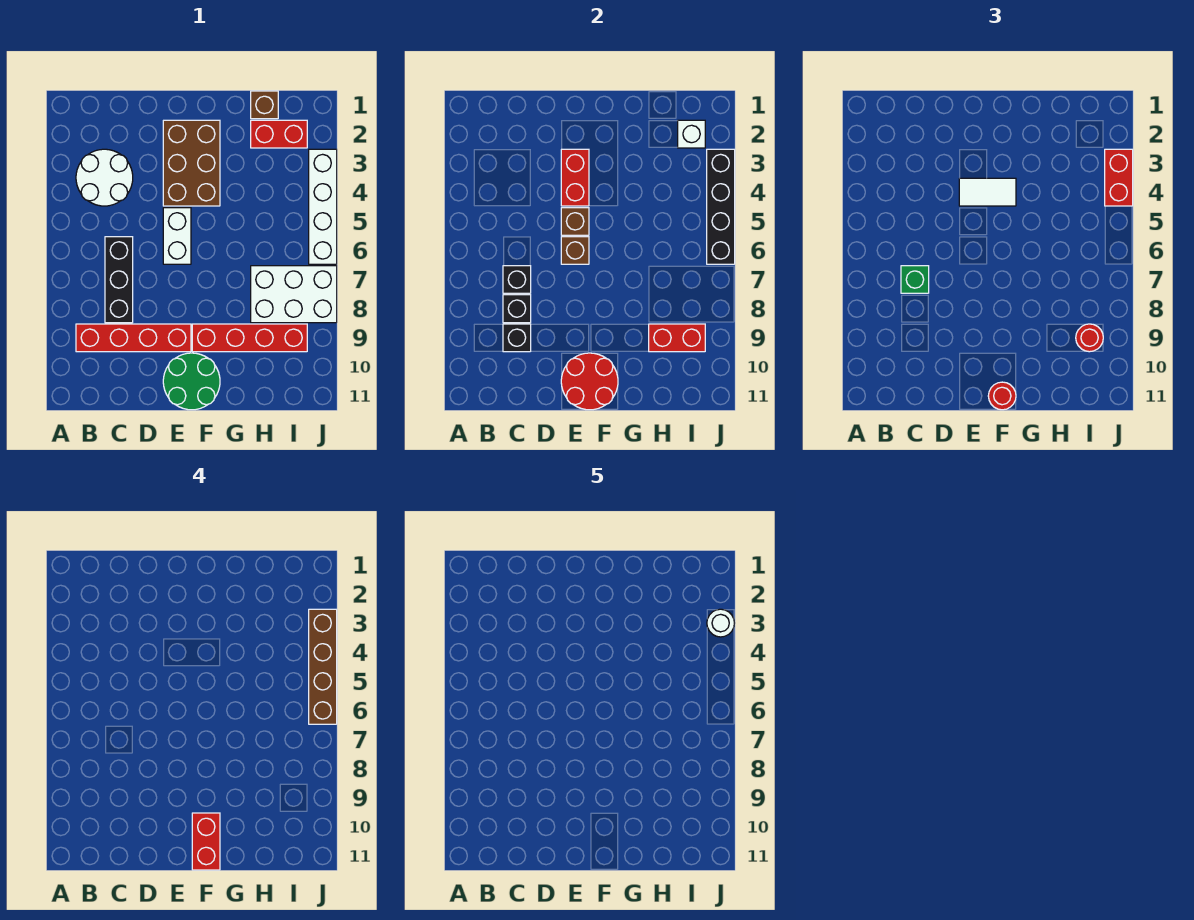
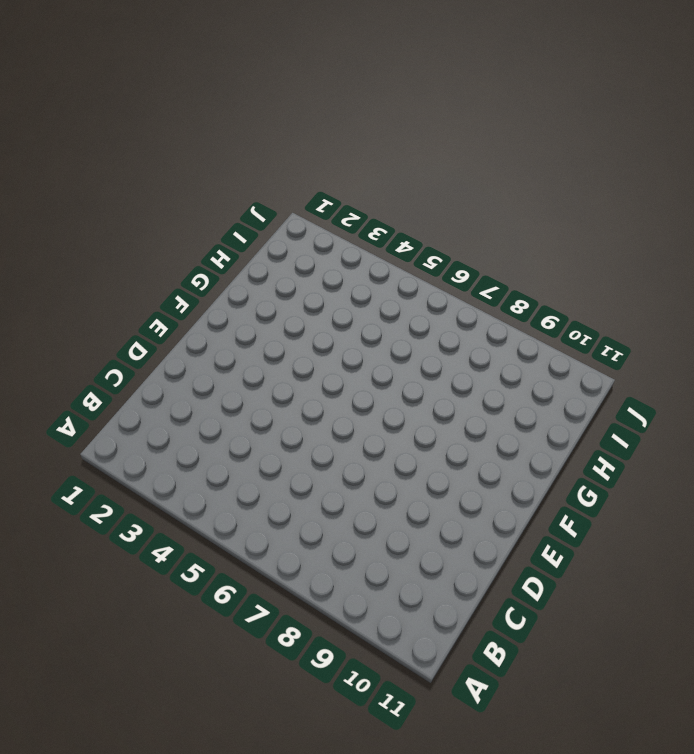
none -> white 2x2 round brick [76,149,133,206]
none -> red 1x4 brick [76,324,191,352]
none -> black 1x3 brick [105,237,133,323]

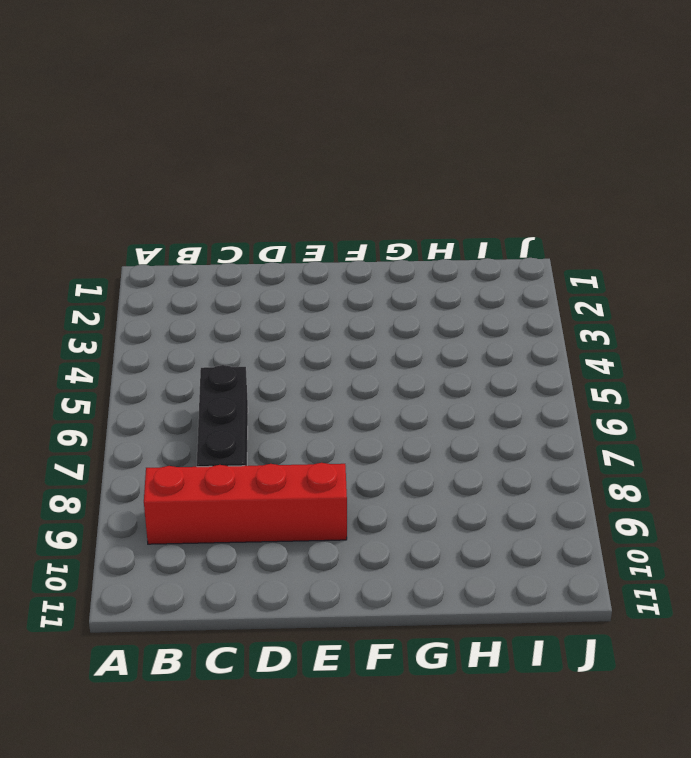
none -> white 2x2 round brick [76,149,133,206]
none -> brown 2x3 brick [163,120,220,206]
none -> white 1x2 brick [163,208,191,264]

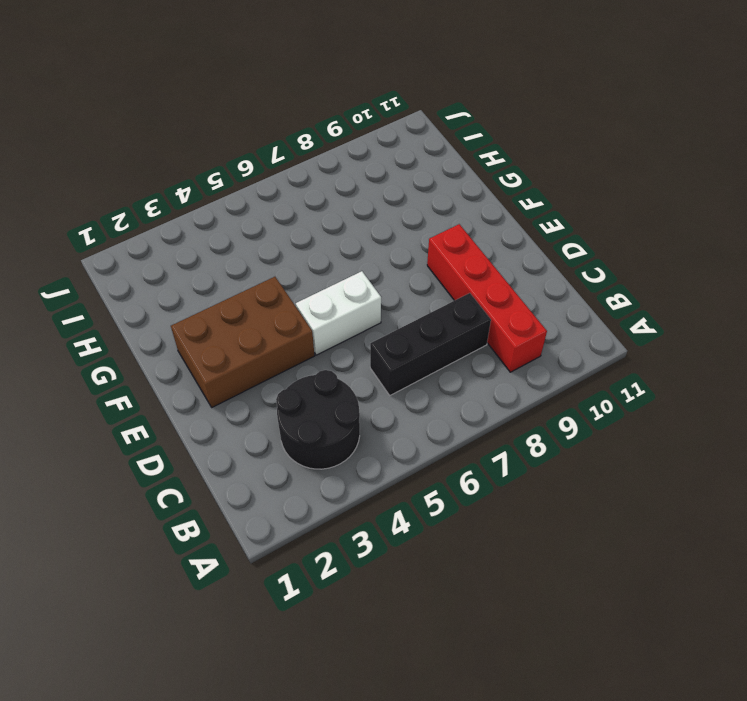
black 2x2 round brick [276,370,360,469] -> white 2x2 round brick [76,149,133,206]
none -> green 2x2 round brick [163,353,220,410]
none -> red 1x4 brick [192,324,307,352]
none -> brown 1x1 brick [251,91,278,119]

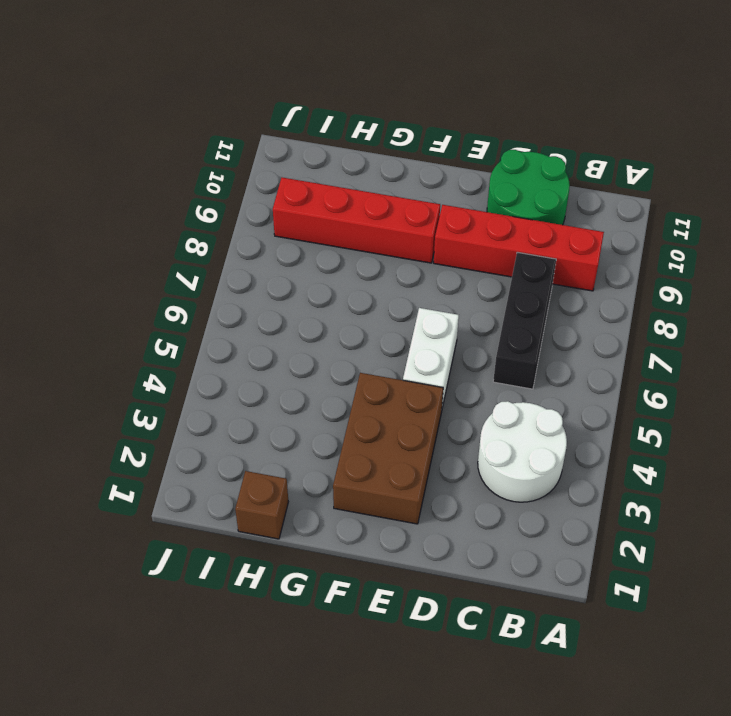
green 2x2 round brick [487,150,570,225] -> green 2x2 round brick moved to [163,353,220,410]
none -> red 1x2 brick [251,120,307,148]
none -> white 2x3 brick [251,266,337,323]
none -> white 1x4 brick [309,149,337,264]

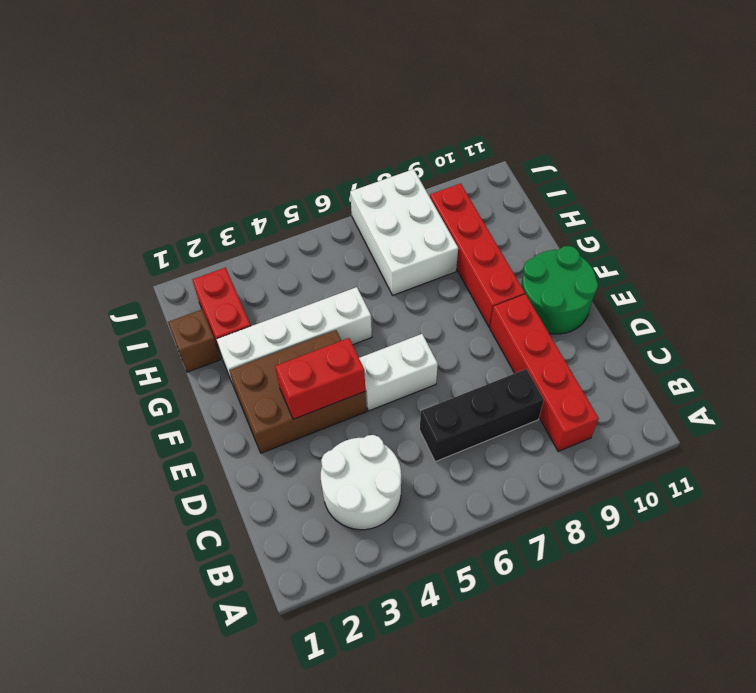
white 1x4 brick [217,287,372,386] -> white 1x4 brick moved to [309,149,337,264]
none -> black 1x1 brick [503,266,531,293]
none -> black 1x1 brick [503,295,531,323]
none -> black 1x1 brick [503,324,531,352]

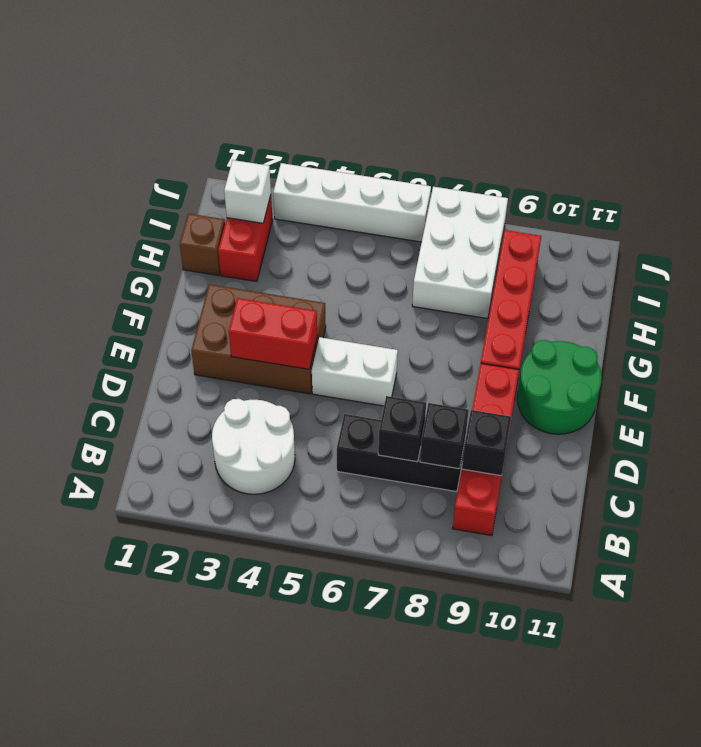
none -> brown 1x1 brick [561,208,589,235]
none -> brown 1x1 brick [561,237,589,264]
none -> red 2x2 round brick [561,353,618,410]

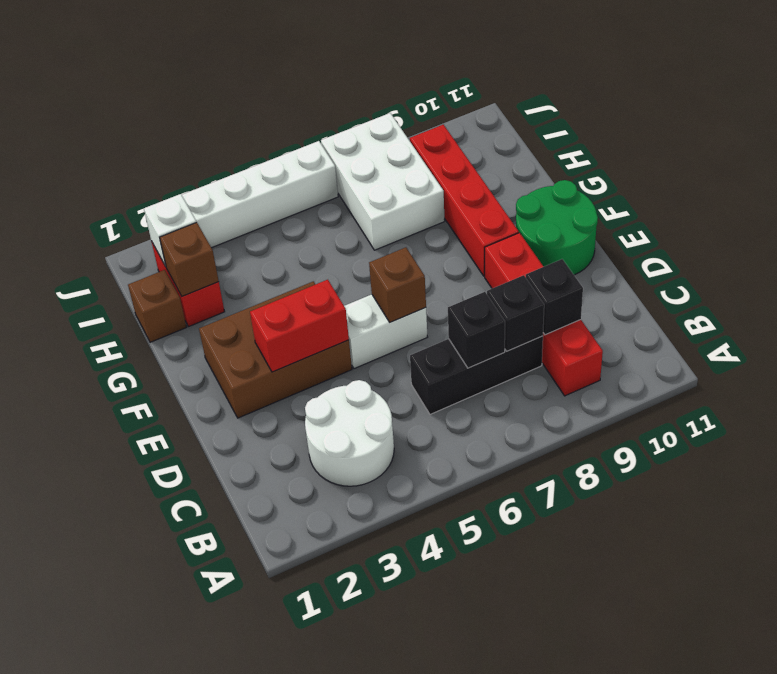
brown 1x1 brick [160,222,219,296] -> brown 1x1 brick moved to [561,208,589,235]
none -> red 2x2 round brick [561,353,618,410]
none -> red 1x2 brick [649,324,705,352]
none -> black 1x4 brick [707,149,735,264]

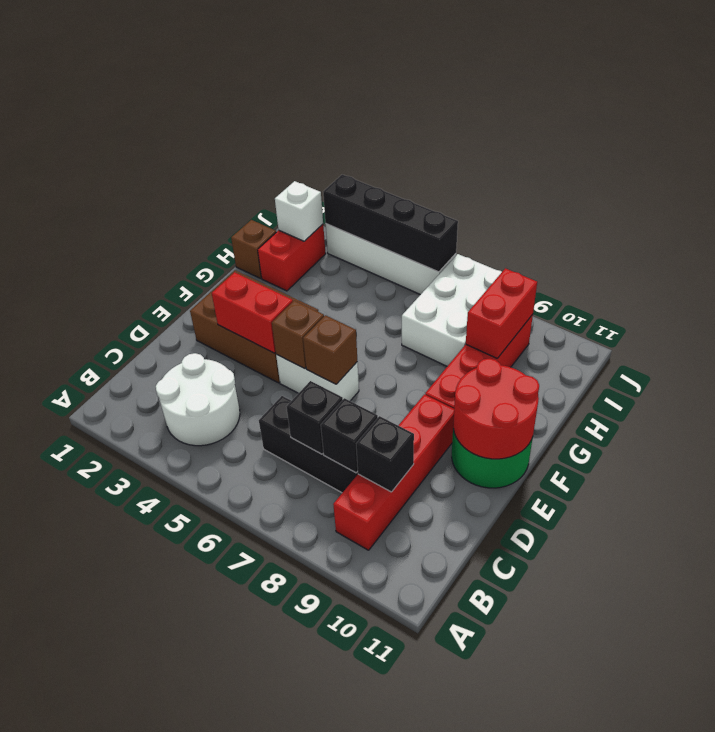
none -> green 1x1 brick [901,266,929,293]
none -> white 1x2 tile [959,178,1016,206]
none -> red 1x1 round brick [988,382,1016,410]

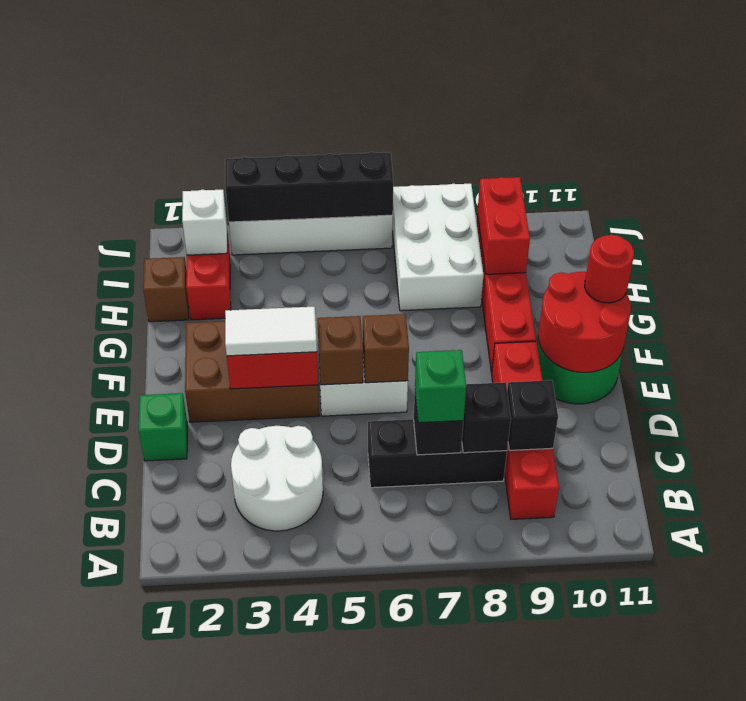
green 1x1 brick [139,393,187,461] -> none
white 1x2 tile [225,307,317,356] -> white 1x2 tile turned to [959,178,1016,206]
none -> red 1x1 round brick [1076,324,1103,352]
none -> red 1x2 brick [1105,149,1133,206]
none -> red 1x2 brick [192,813,220,870]

